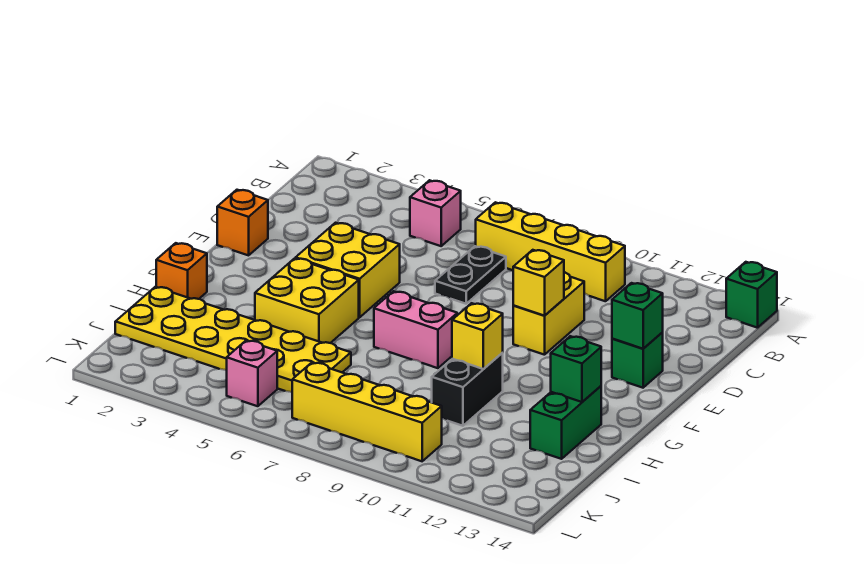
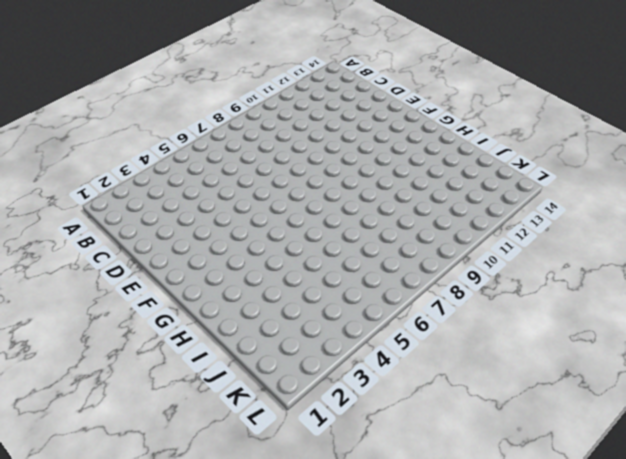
none -> green 1x1 brick [726,262,777,328]
none -> pink 1x1 brick [410,180,461,246]
none -> yellow 1x4 brick [476,202,625,301]

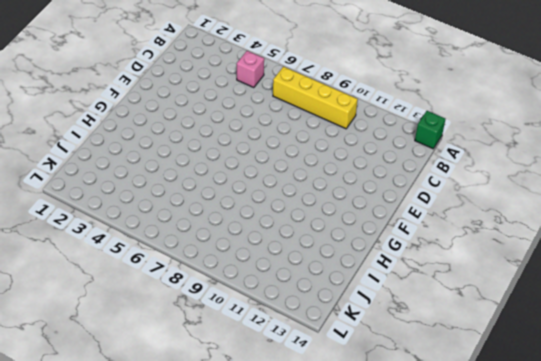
none -> black 1x2 plate [435,246,506,304]
none -> yellow 1x2 brick [513,272,584,355]
none -> orange 1x1 brick [217,190,268,255]

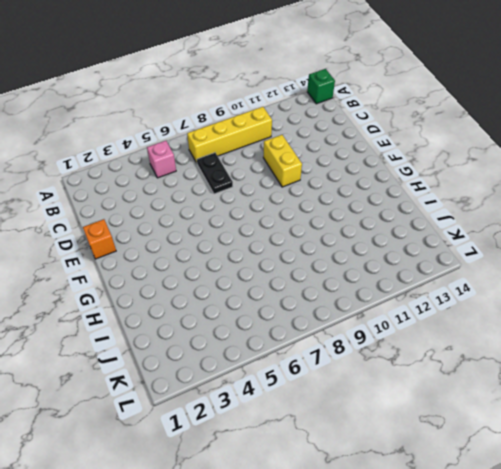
none -> yellow 2x2 brick [296,223,400,317]
none -> green 1x1 brick [612,333,663,388]
none -> yellow 2x2 brick [255,258,359,343]

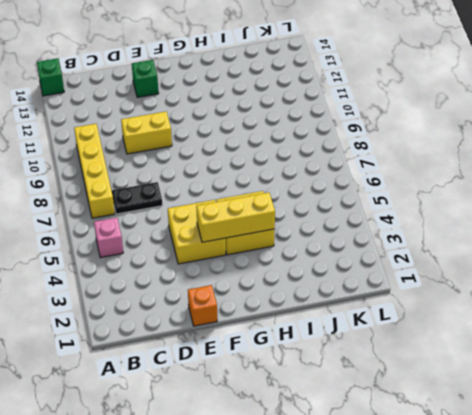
yellow 1x3 brick [196,192,275,242] -> none
none -> pink 1x2 brick [374,291,457,368]
none -> orange 1x1 brick [156,243,207,299]
none -> black 1x2 brick [432,353,503,426]

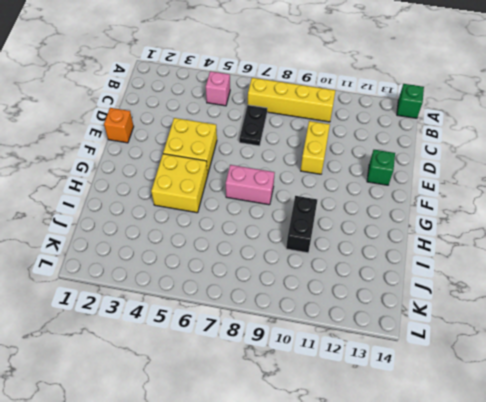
none -> orange 1x1 brick [156,243,207,299]
none -> green 1x2 brick [530,386,601,459]
none -> yellow 2x6 plate [115,287,351,392]

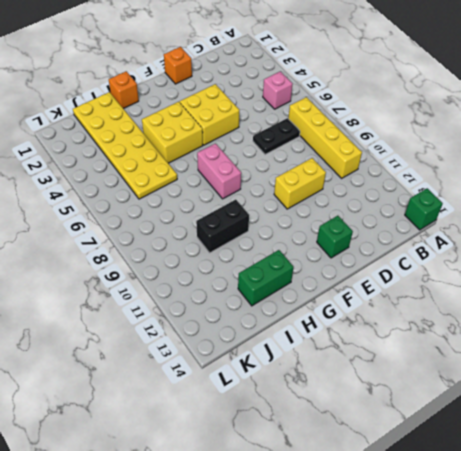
none -> pink 1x1 brick [227,341,277,406]
none -> yellow 1x4 brick [292,363,442,461]
none -> yellow 1x1 brick [513,250,564,316]

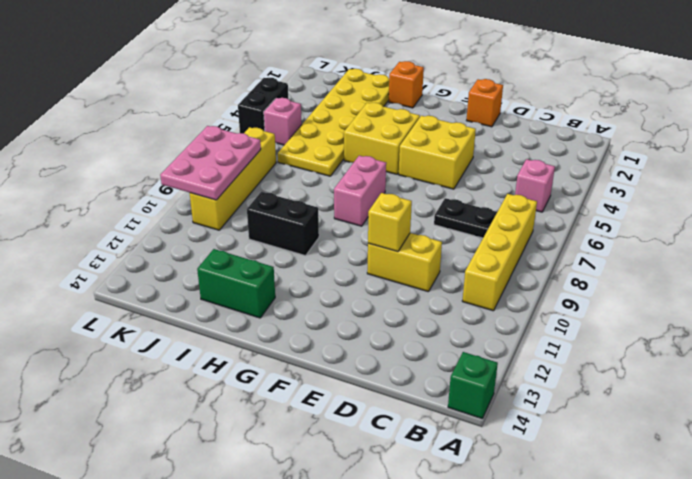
pink 2x3 plate [160,126,261,200] -> none
black 1x2 brick [238,78,288,133] -> none
none -> green 1x1 brick [612,333,663,388]
none -> green 1x1 brick [612,283,663,349]
none -> yellow 1x1 brick [452,303,503,369]

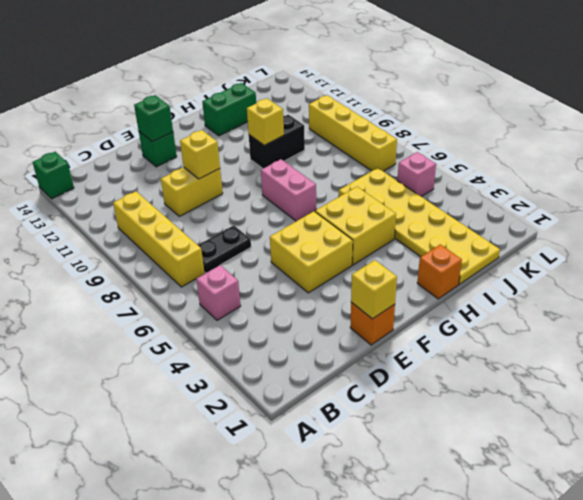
yellow 1x1 brick [351,260,397,319] -> none
none -> green 1x1 brick [551,336,601,402]

